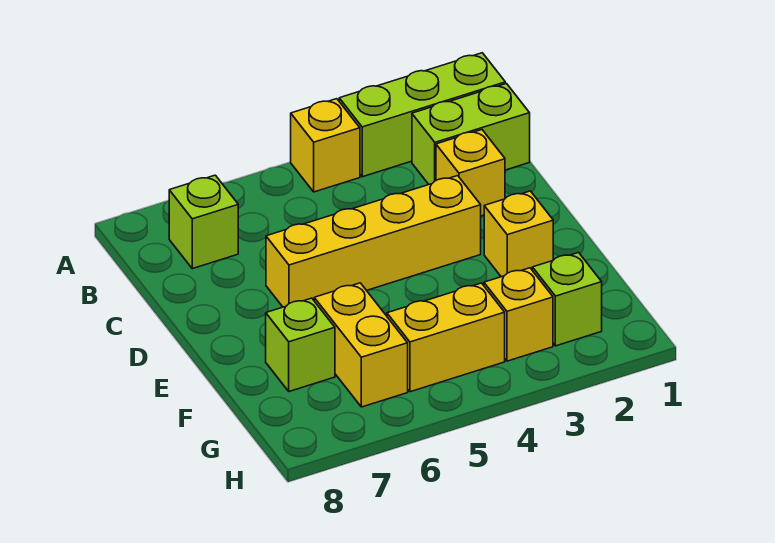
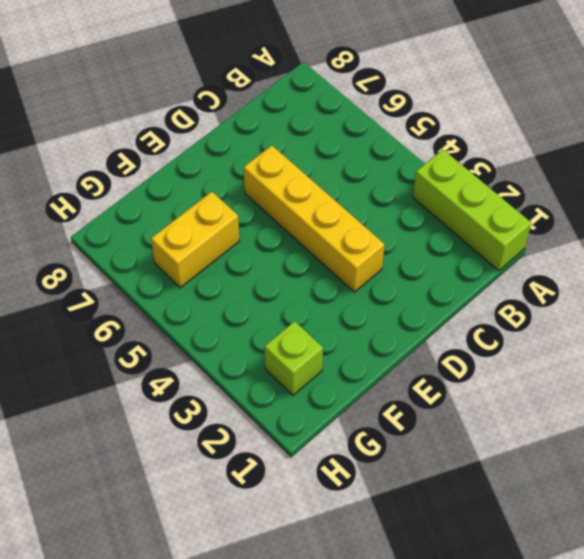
none -> yellow 1x1 brick [291,99,360,192]
none -> lime 1x2 brick [412,84,530,184]
none -> lime 1x1 brick [169,175,238,269]

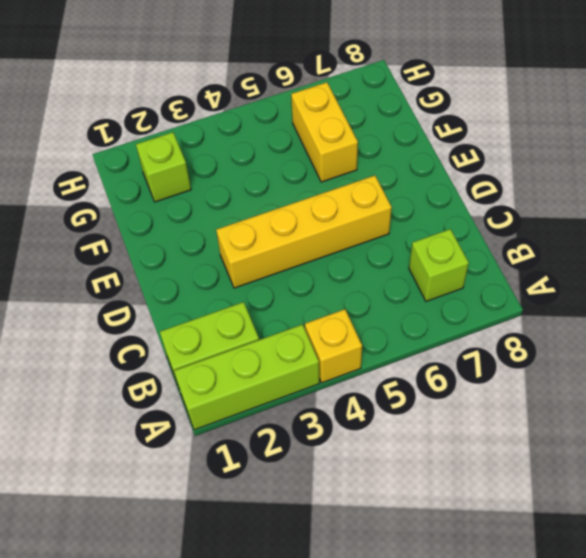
none -> yellow 1x1 brick [436,130,505,216]
none -> yellow 1x1 brick [484,191,553,277]
none -> lime 1x1 brick [266,298,335,391]

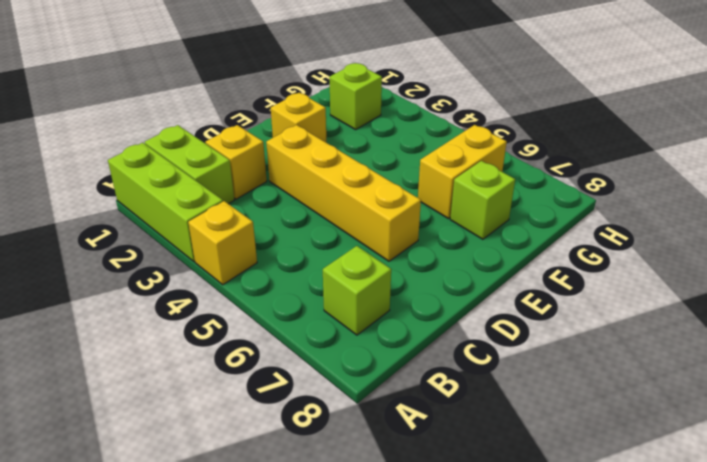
none -> yellow 1x1 brick [484,268,553,361]
none -> yellow 1x2 brick [387,283,505,392]

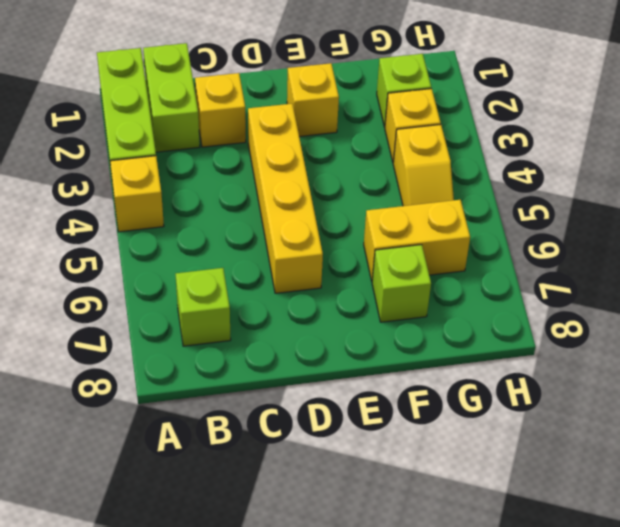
yellow 1x2 slope [393,125,454,206] -> yellow 1x2 brick [387,283,505,392]

